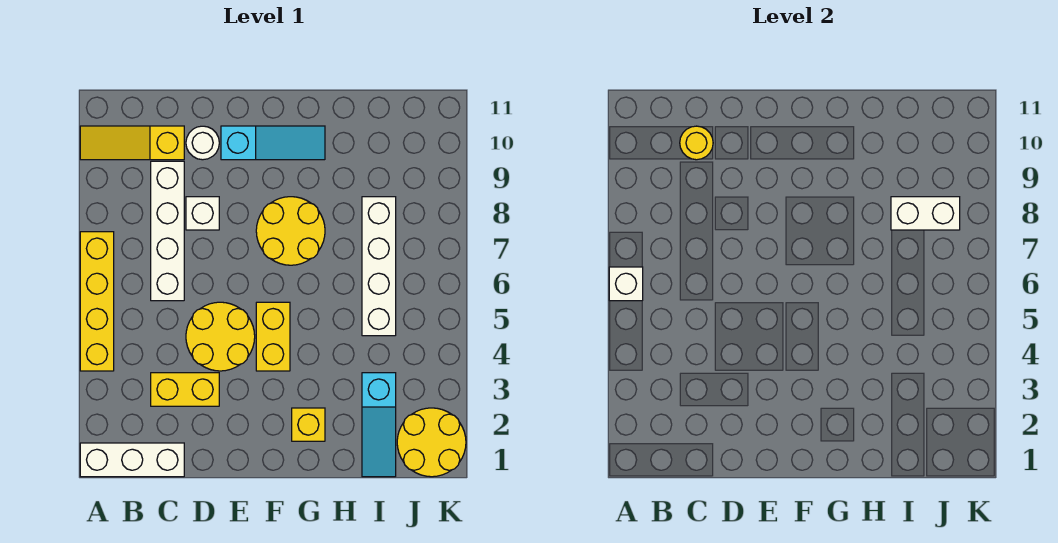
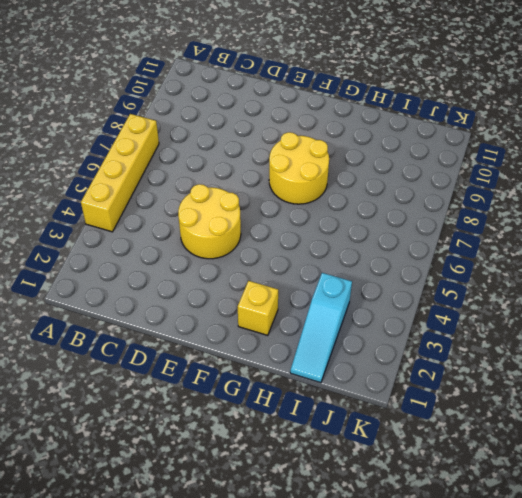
none -> white 1x3 brick [80,443,184,477]
none -> yellow 1x3 slope [80,126,184,160]
none -> yellow 1x2 brick [151,373,219,406]

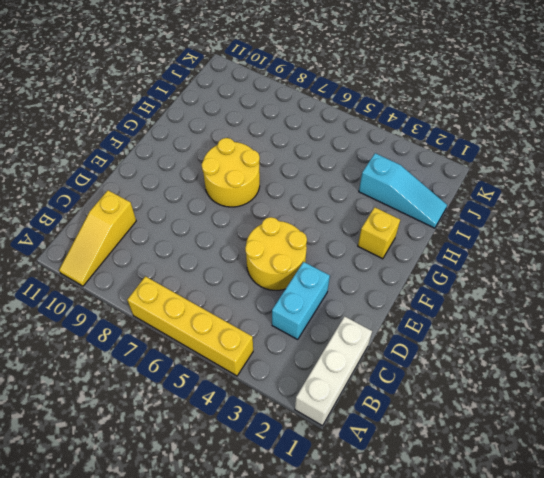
cyan 1x2 brick [272,262,330,339] -> yellow 1x2 brick [151,373,219,406]
none -> white 1x4 brick [151,161,184,301]
none -> white 1x1 brick [186,197,219,230]
none -> white 1x1 round brick [186,126,219,160]

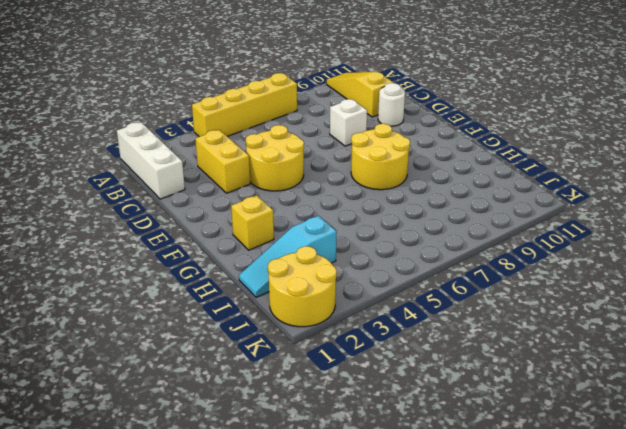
none -> white 1x4 brick [151,161,184,301]
none -> cyan 1x3 slope [221,126,325,160]
none -> yellow 1x2 brick [256,302,290,371]

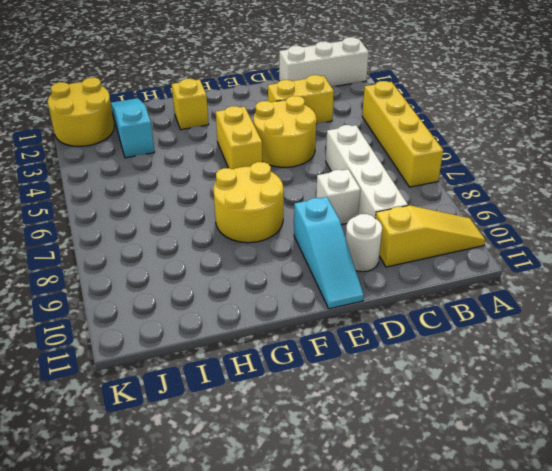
cyan 1x3 slope [294,197,364,309] -> cyan 1x3 slope turned to [221,126,325,160]
none -> white 1x4 brick [362,197,396,336]
none -> white 1x1 brick [609,267,643,301]
none -> yellow 1x1 round brick [680,126,713,160]

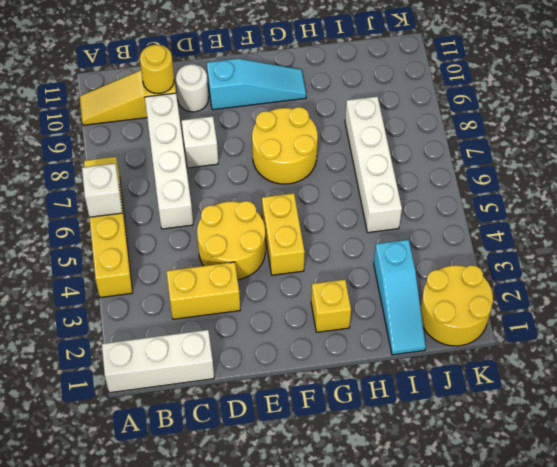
none -> white 1x2 brick [891,197,960,230]

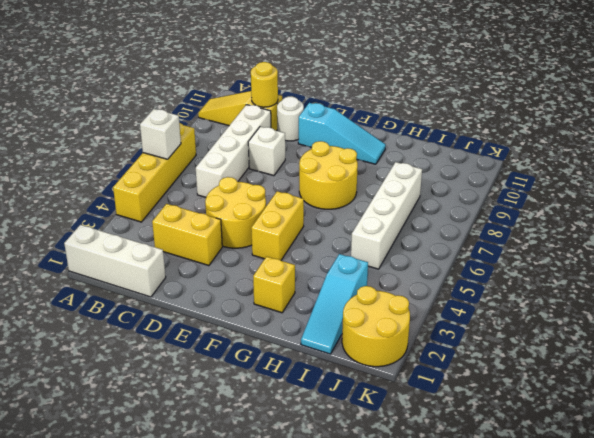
none -> white 1x2 brick [891,197,960,230]

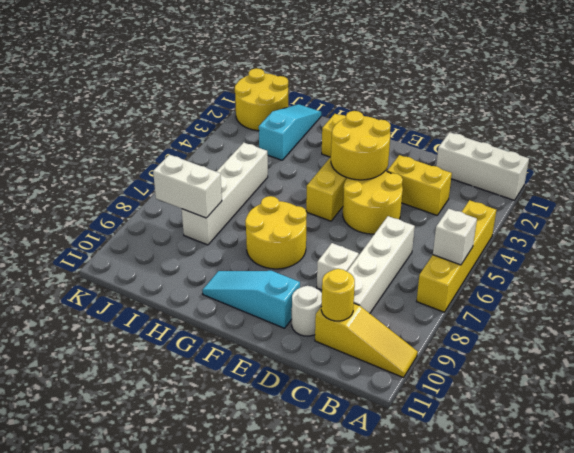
yellow 2x2 round brick [331,111,391,180] -> none

